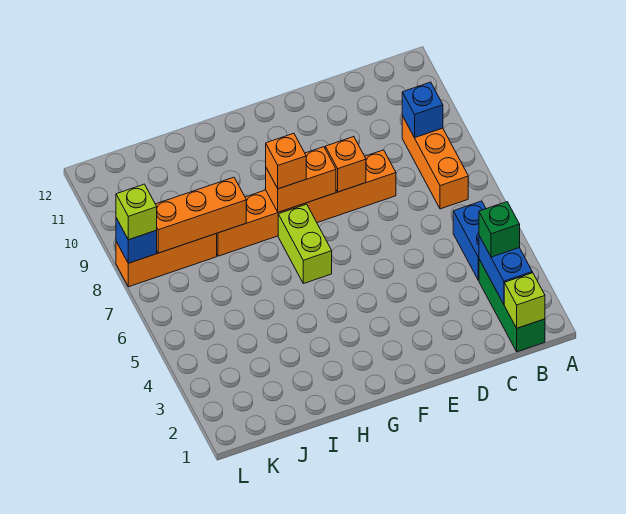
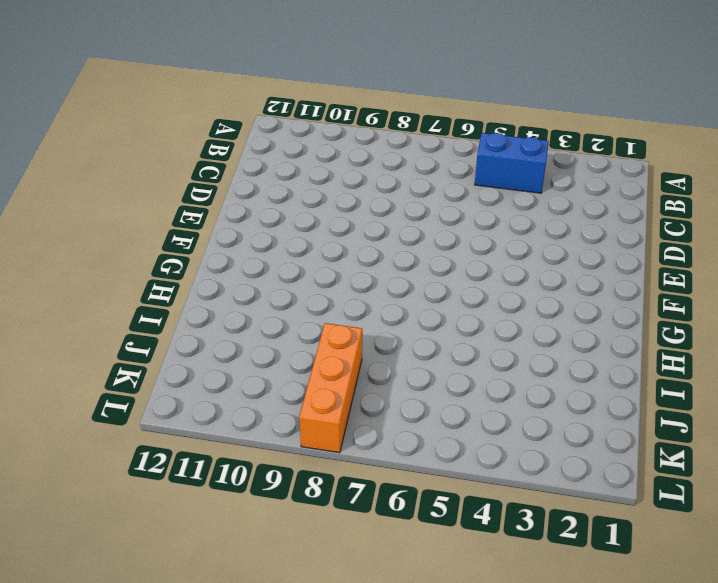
none -> green 1x3 brick [479,259,545,352]
none -> orange 1x3 brick [402,116,468,209]
none -> orange 1x6 brick [217,150,396,256]

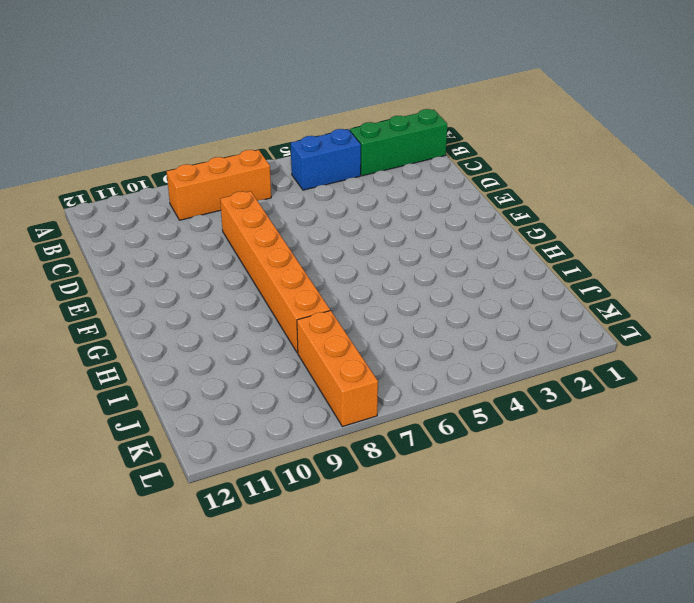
none -> lime 1x2 brick [278,204,332,284]
none -> lime 1x1 brick [504,273,545,328]
none -> blue 1x2 brick [479,236,532,304]

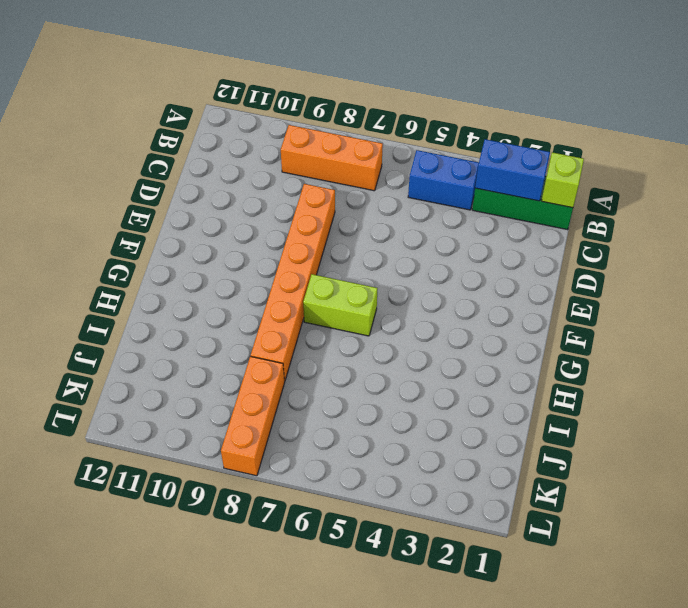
none -> blue 1x1 brick [402,82,443,138]
none -> orange 1x1 brick [325,137,366,192]
none -> orange 1x2 brick [266,147,336,212]

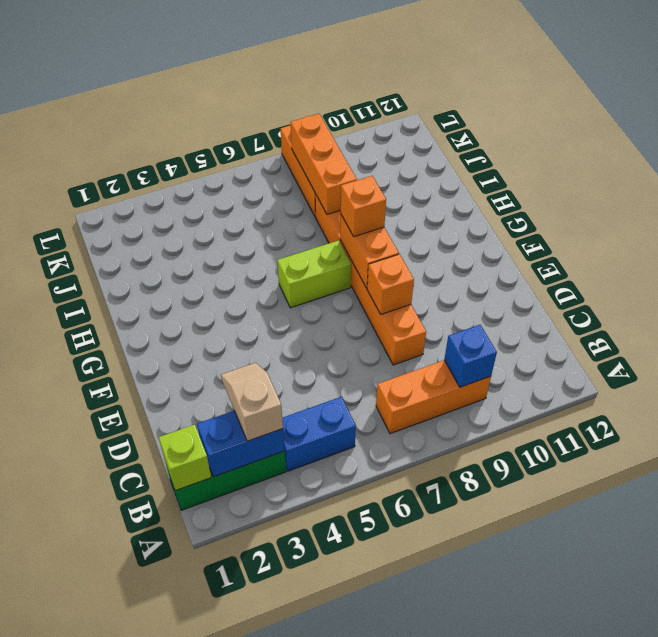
tan 1x2 slope [221,363,283,441] -> green 1x1 brick [479,202,520,257]
none -> blue 1x1 brick [116,218,157,263]
none -> lime 1x1 brick [116,184,157,240]

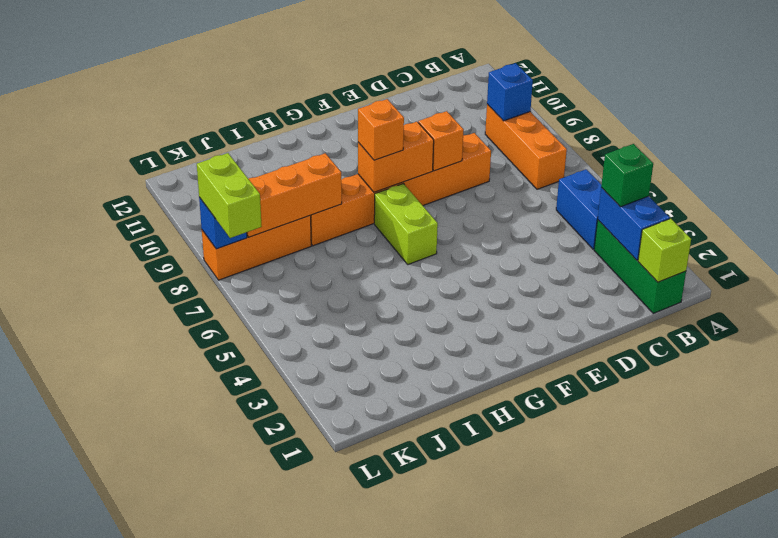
lime 1x2 brick [197,153,262,238] -> lime 1x1 brick [116,184,157,240]

